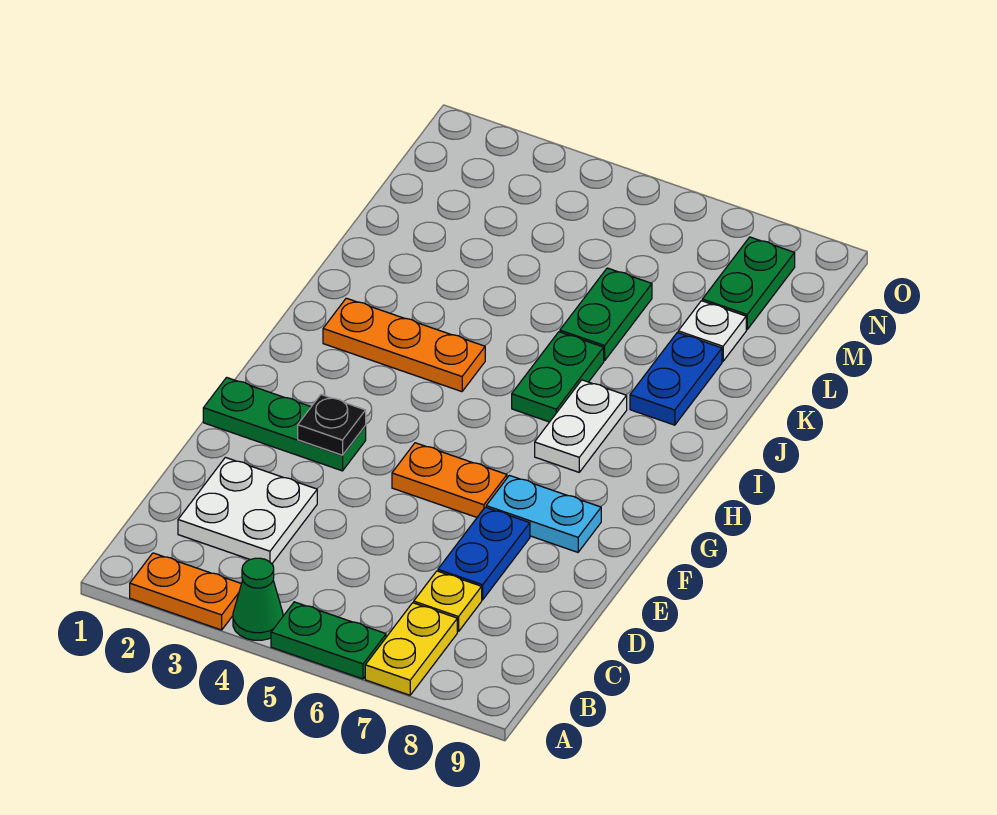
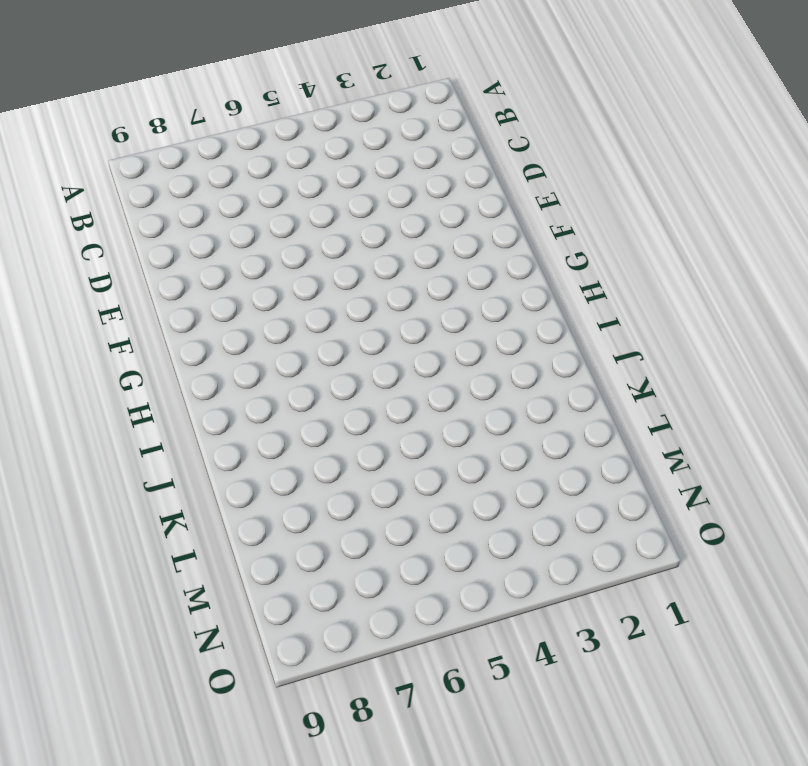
none -> orange 1x2 plate [130,553,241,630]
none -> green 1x1 cone [233,558,283,640]
none -> green 1x2 plate [271,602,386,679]

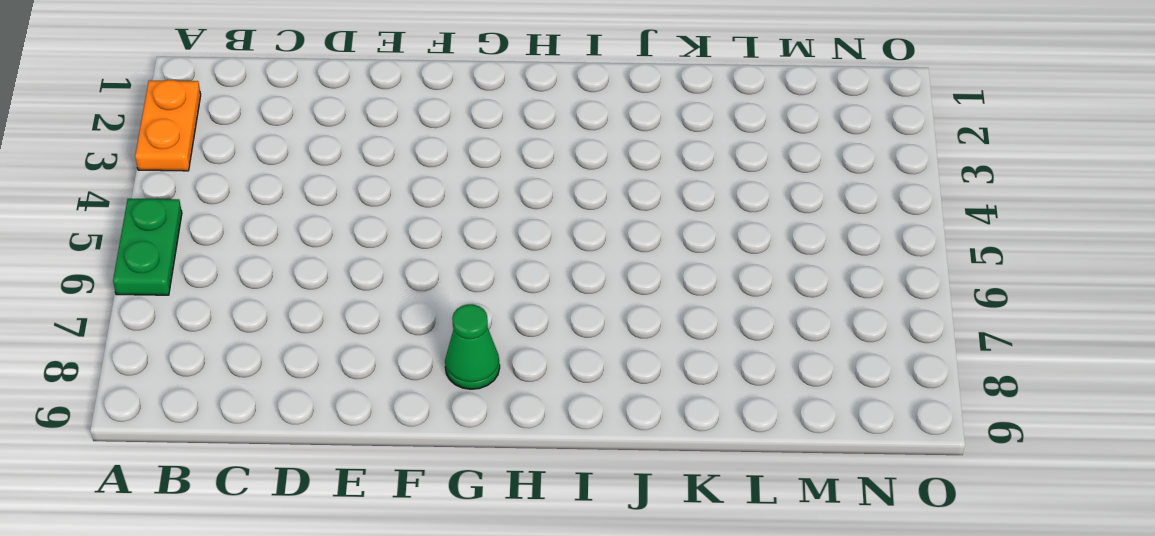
green 1x1 cone [445,304,500,389] -> green 1x1 cone moved to [233,558,283,640]
none -> yellow 1x2 plate [365,603,457,695]
none -> white 2x2 plate [178,457,317,564]
none -> yellow 1x1 plate [414,571,482,632]

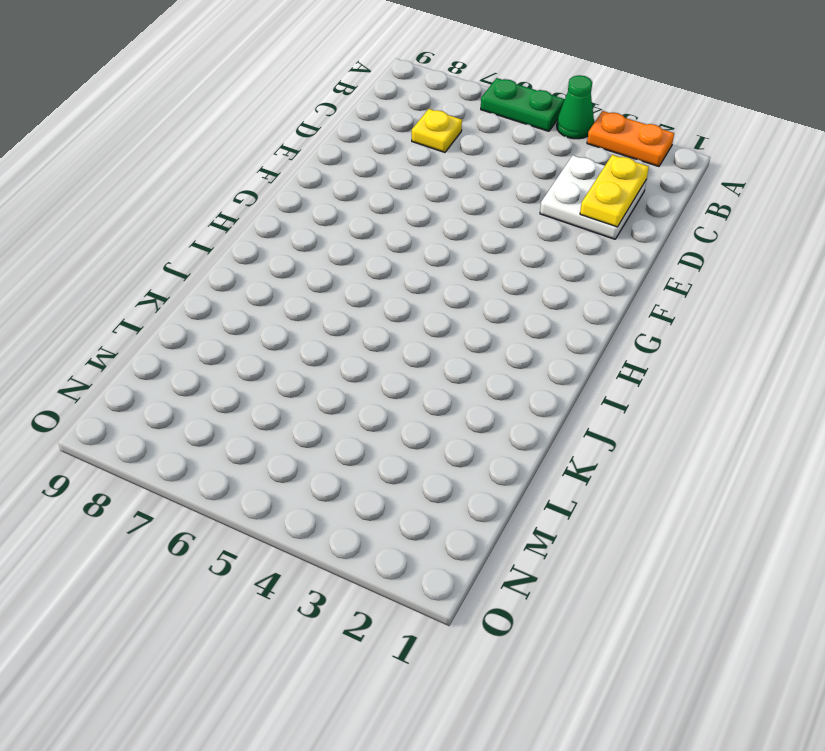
yellow 1x2 plate [580,155,649,227] -> yellow 1x2 plate moved to [365,603,457,695]
none -> blue 1x2 plate [438,507,530,600]
none -> green 1x3 plate [203,377,366,471]
none -> orange 1x2 plate [392,443,507,517]

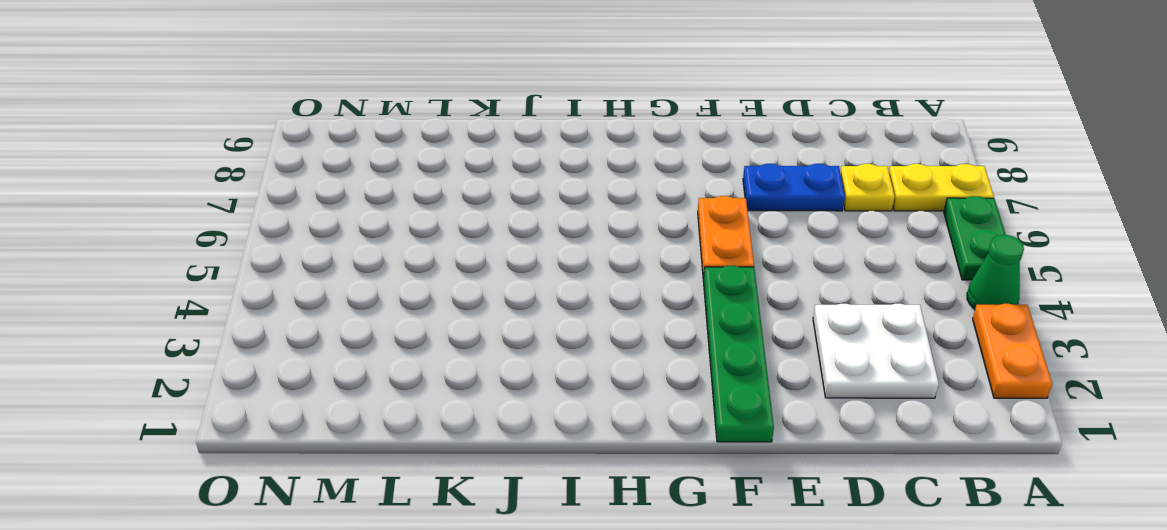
green 1x4 plate [703,266,774,442] -> green 1x3 plate [203,377,366,471]
none -> cyan 1x2 plate [486,475,601,552]
none -> white 1x2 plate [535,380,627,472]
none -> orange 1x3 plate [323,298,485,392]

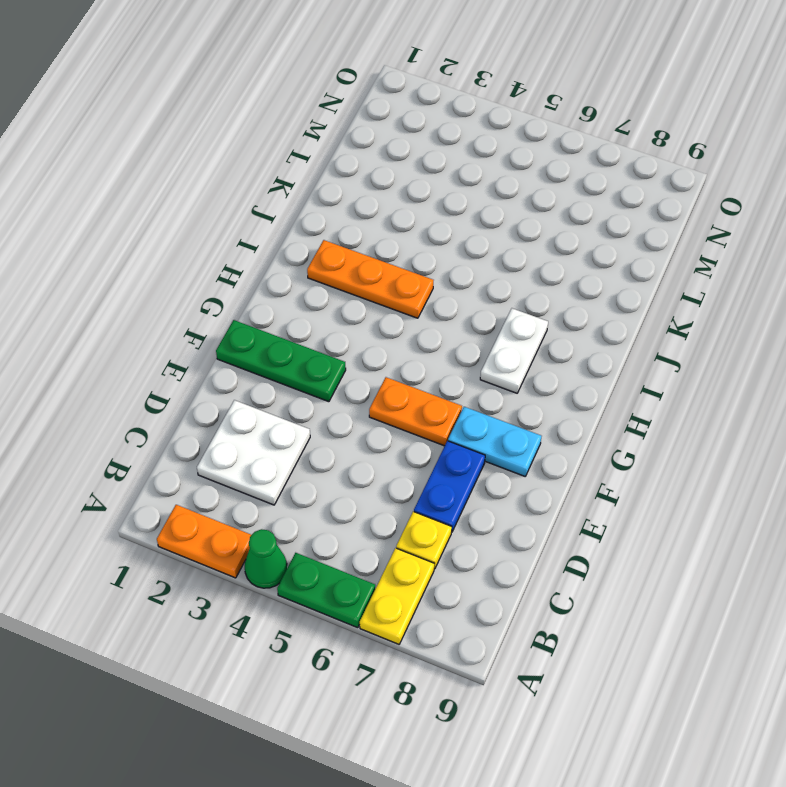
none -> green 1x2 plate [512,332,604,422]
none -> blue 1x2 plate [630,333,722,425]
none -> green 1x2 plate [560,268,652,361]

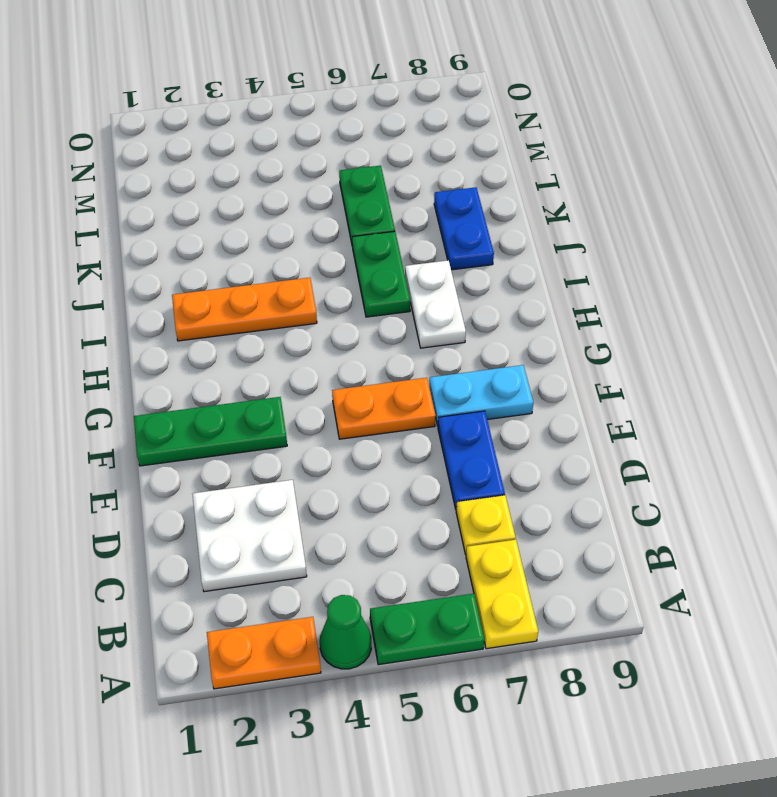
none -> white 1x1 plate [678,301,746,361]
none -> green 1x2 plate [702,237,795,329]
none -> black 1x1 plate [298,395,366,455]

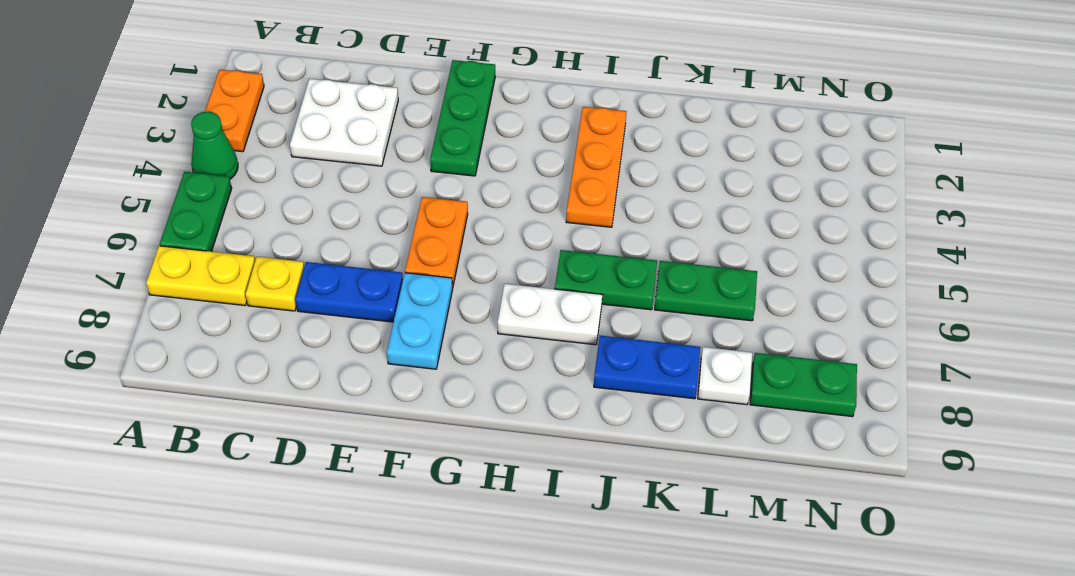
none -> black 1x1 plate [298,395,366,455]

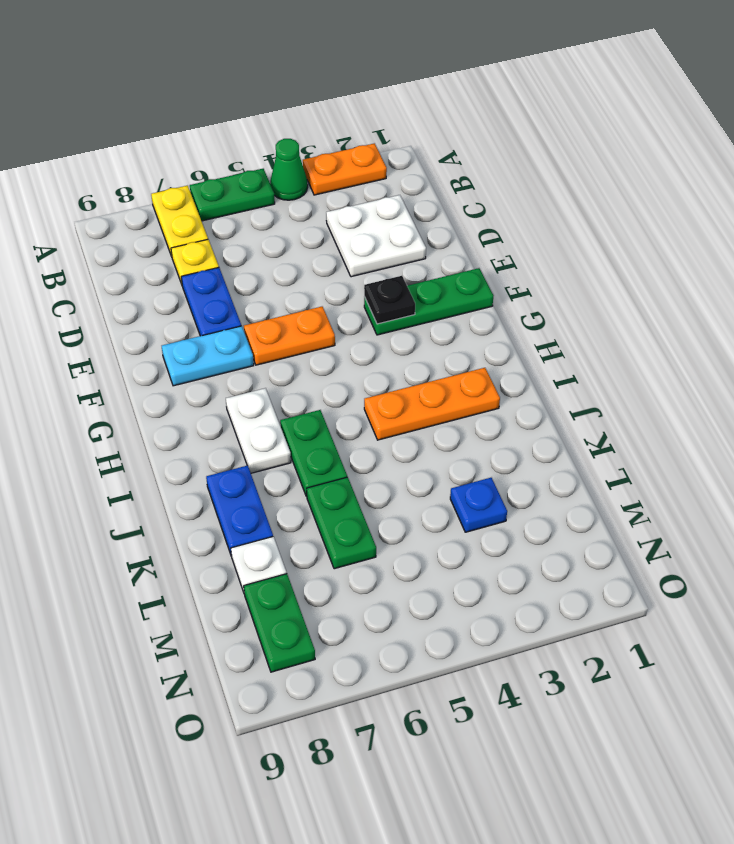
blue 1x1 plate [450,478,507,532] -> none

